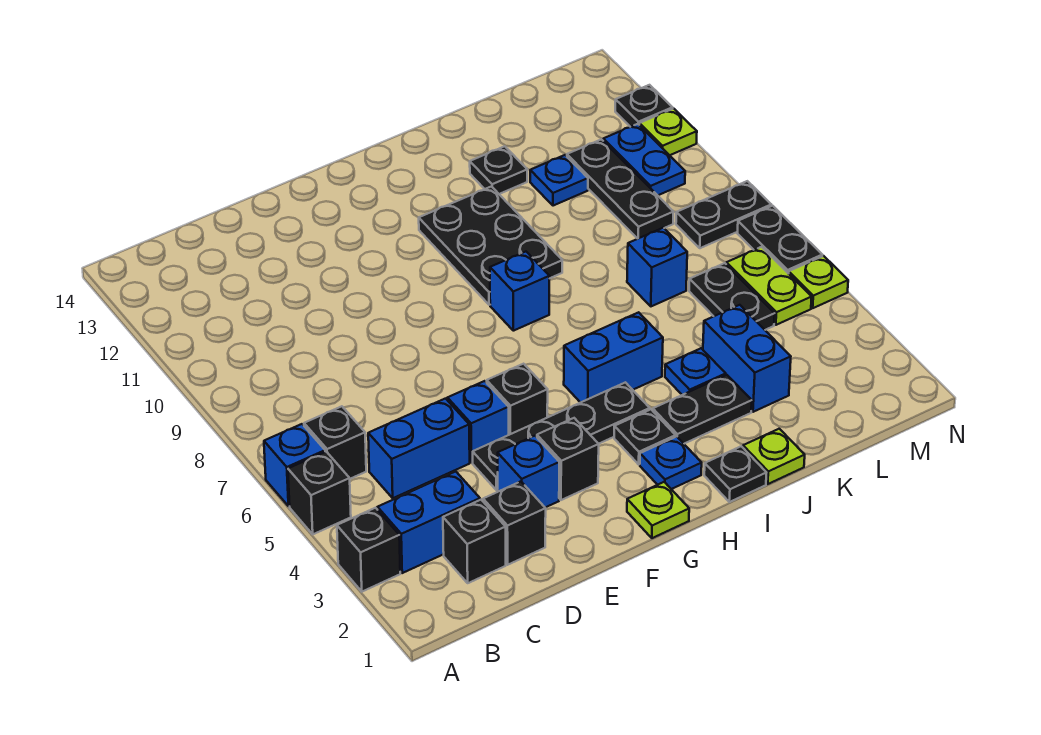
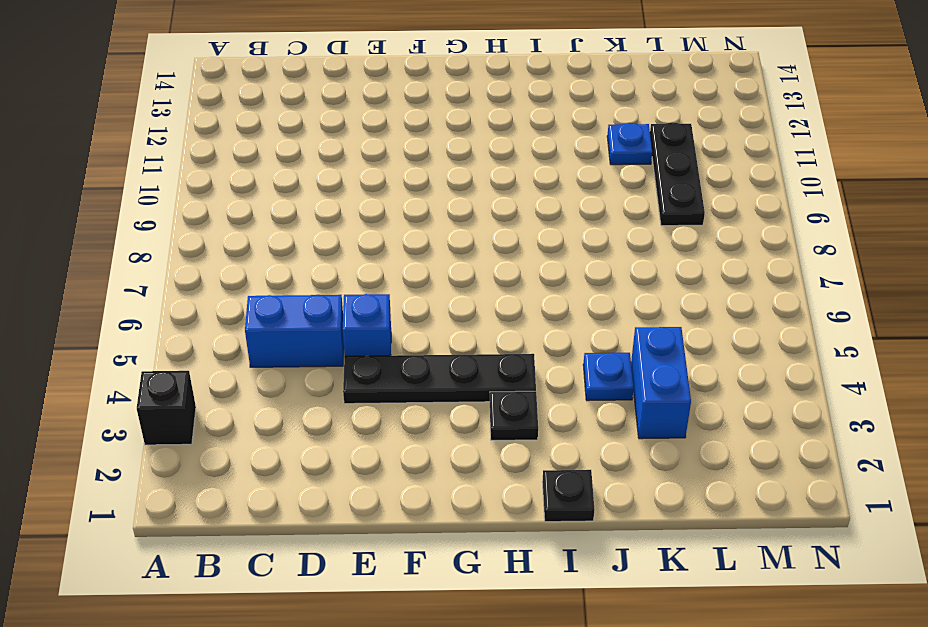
none -> black 1x1 brick [288,452,351,534]
none -> blue 1x1 brick [264,424,325,506]
none -> blue 1x2 brick [377,471,480,573]
none -> black 1x1 brick [304,406,366,479]

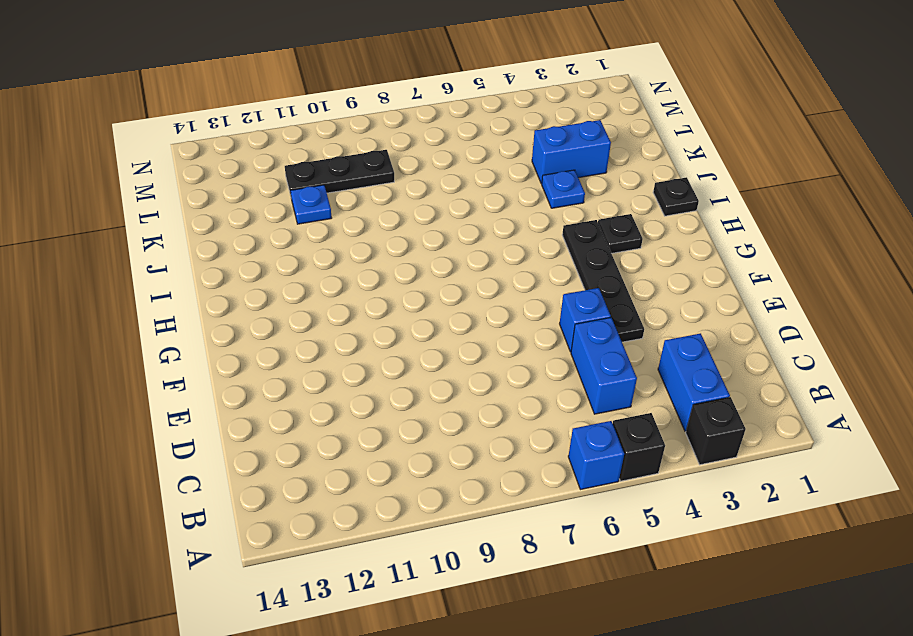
none -> black 1x1 brick [304,406,366,479]
none -> black 1x1 brick [443,500,506,583]
none -> black 1x1 brick [483,482,546,565]
none -> blue 1x1 brick [498,436,559,507]

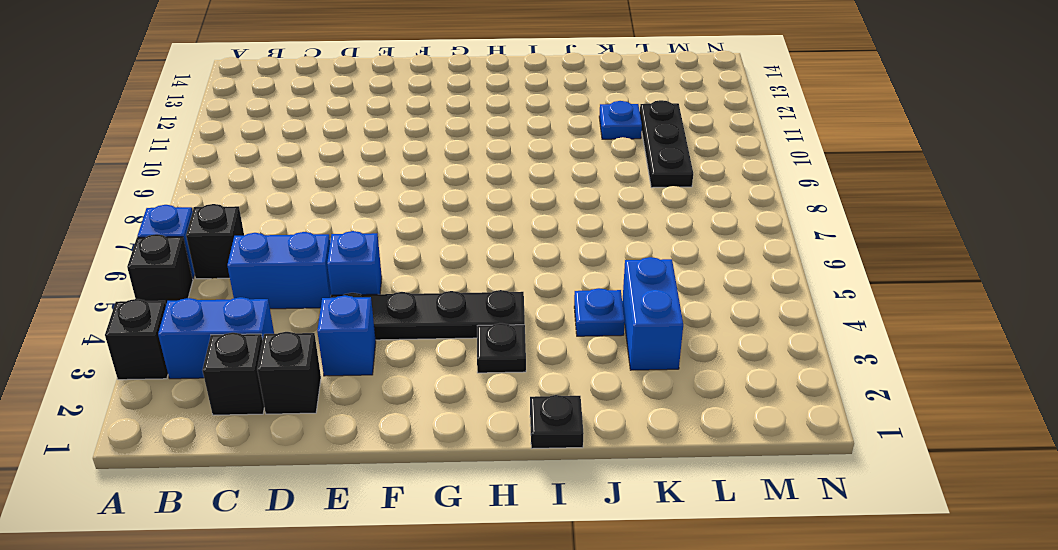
none -> black 1x1 brick [537,418,599,500]
none -> black 1x1 brick [486,364,548,435]
none -> lime 1x1 plate [627,482,689,538]
none -> blue 1x1 plate [640,437,702,489]

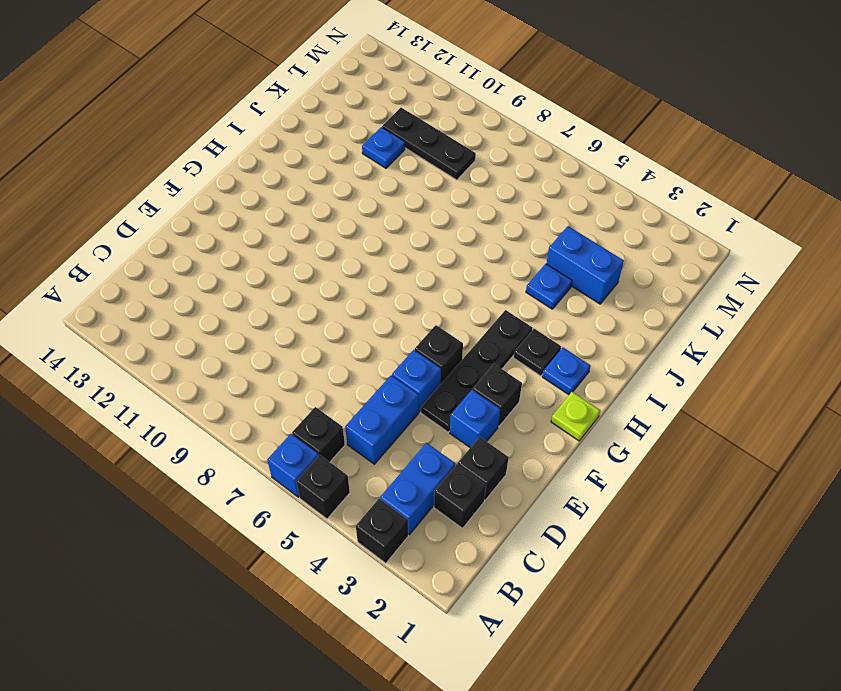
none -> blue 1x2 brick [564,312,663,403]
none -> blue 1x1 brick [490,252,550,331]
none -> black 2x3 plate [419,186,562,305]
none -> black 1x1 plate [704,446,766,502]

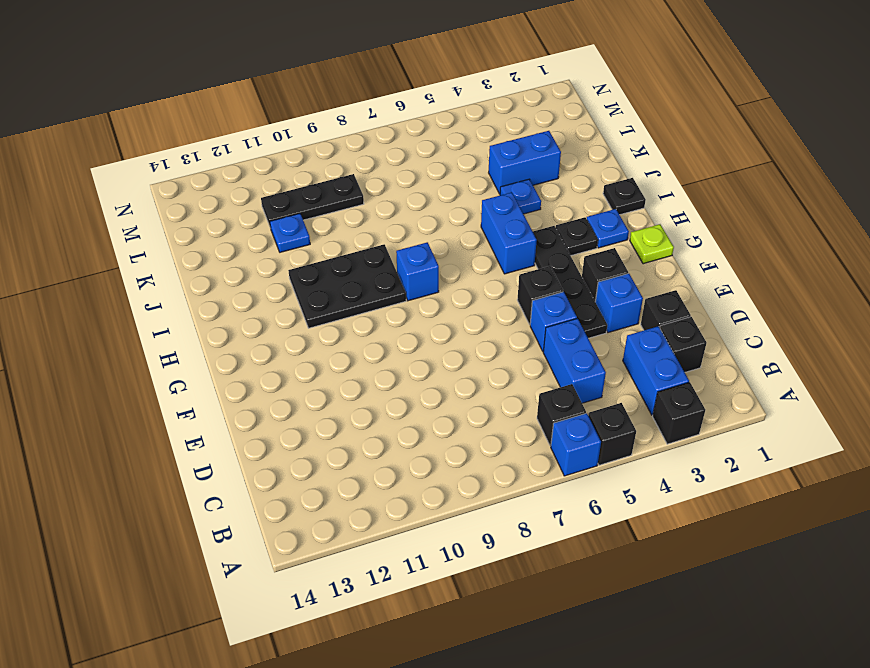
none -> black 1x2 plate [653,375,752,444]
none -> lime 1x1 plate [743,429,805,484]
none -> black 1x1 plate [470,146,527,194]
none -> blue 1x1 brick [627,228,687,306]

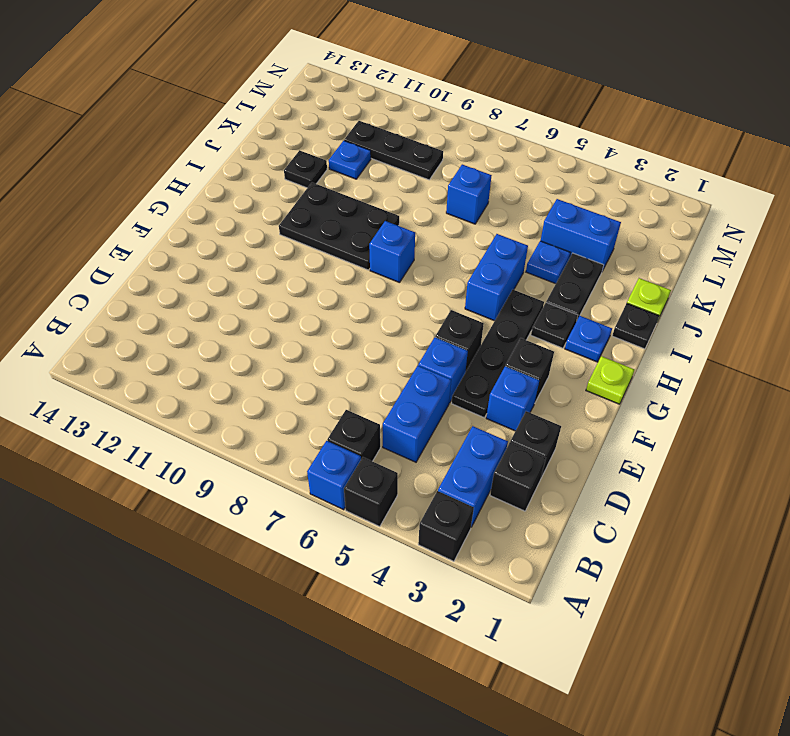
none -> black 1x2 plate [689,263,775,330]
none -> lime 1x2 plate [726,247,812,325]
none -> black 1x2 plate [676,181,771,248]
none -> blue 1x2 plate [603,124,685,195]

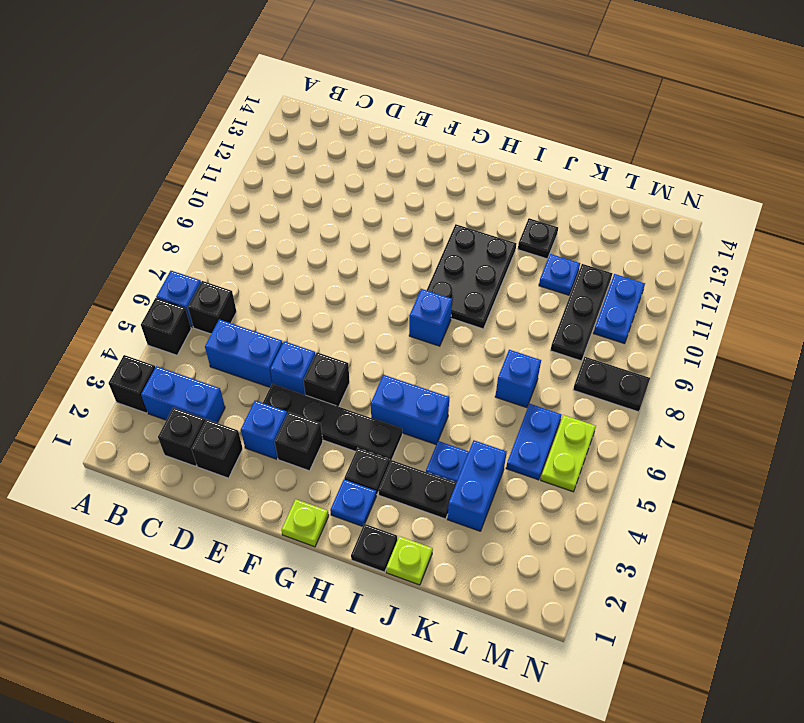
blue 1x2 plate [506,404,561,480] -> black 1x2 plate [689,263,775,330]
none -> lime 1x1 plate [789,256,848,308]
none -> black 1x2 plate [737,206,822,274]
none -> lime 1x1 plate [639,109,697,155]
none -> black 1x1 plate [615,85,673,127]

